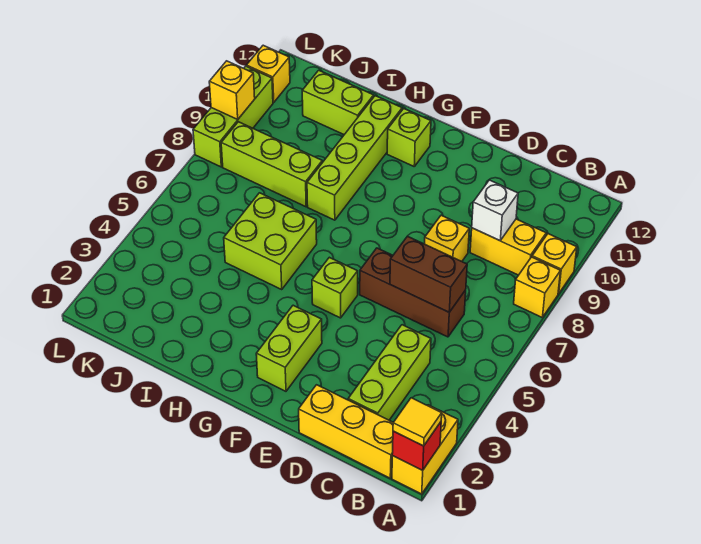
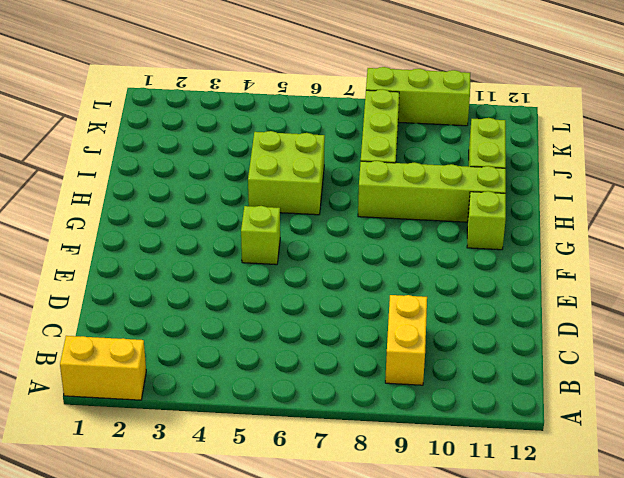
none -> yellow 1x1 brick [514,257,561,317]
none -> yellow 1x1 brick [532,234,577,294]
none -> yellow 1x3 brick [299,385,393,478]

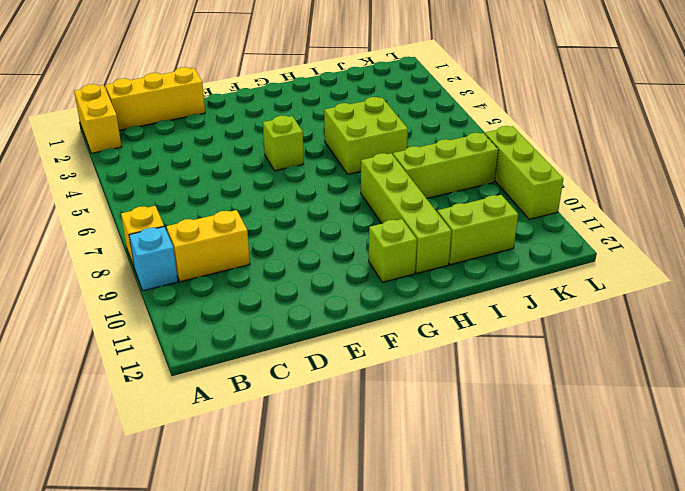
cyan 1x1 brick [129,227,178,291] -> yellow 1x1 brick [532,234,577,294]
none -> lime 1x3 brick [348,325,431,420]
none -> brown 1x3 brick [360,248,466,337]
none -> yellow 1x1 brick [425,215,469,261]

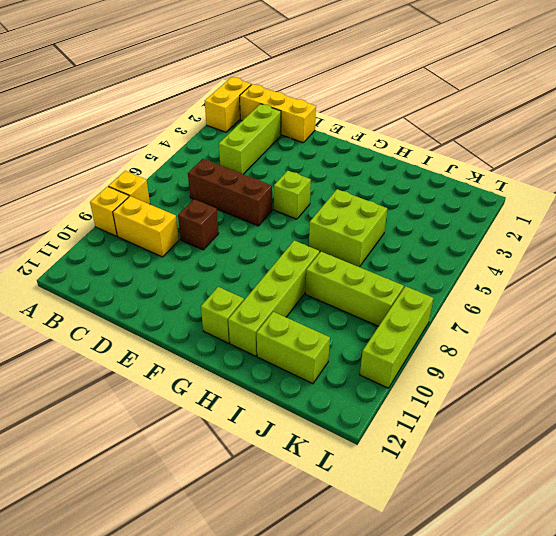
brown 1x1 brick [178,199,219,250] -> yellow 1x1 brick [425,215,469,261]
none -> lime 1x2 brick [256,305,322,391]
none -> yellow 1x1 brick [246,45,290,103]
none -> red 1x1 brick [392,422,441,470]

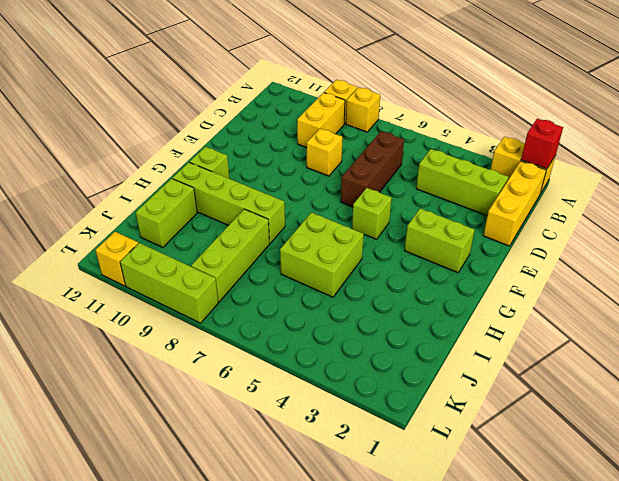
none -> brown 1x2 brick [390,236,467,312]
none -> white 1x1 brick [472,180,518,241]
none -> yellow 1x1 brick [209,61,255,119]

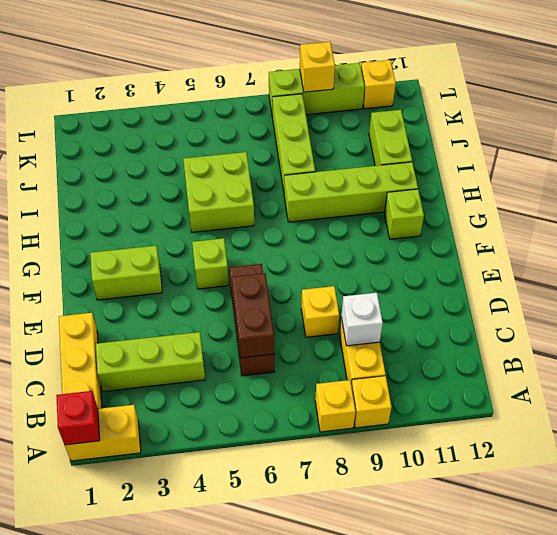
none -> yellow 1x1 tile [393,398,442,446]

